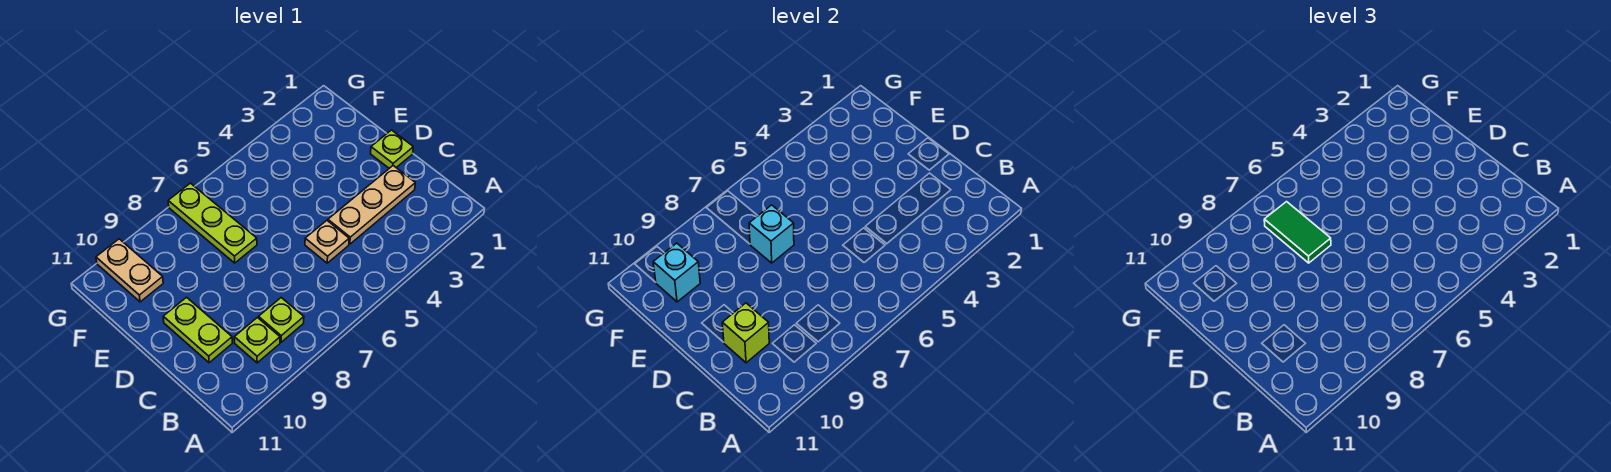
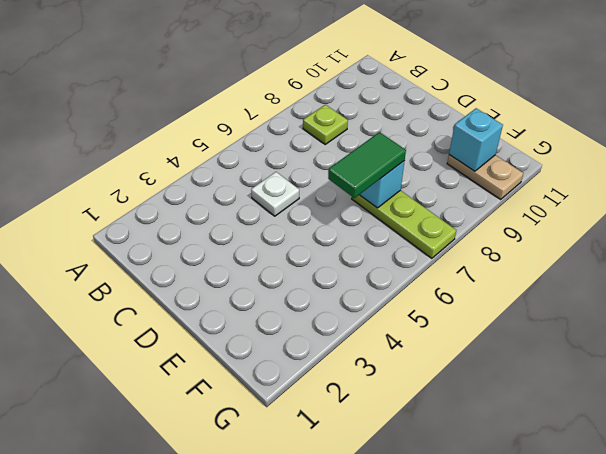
white 1x1 plate [251,172,299,216] -> tan 1x1 plate [305,221,349,263]
green 1x2 tile [328,132,406,198] -> green 1x2 tile turned to [1264,202,1331,263]
none -> lime 1x1 plate [234,318,280,363]
none -> tan 1x3 plate [328,166,415,244]
none -> lime 1x2 plate [163,297,232,363]

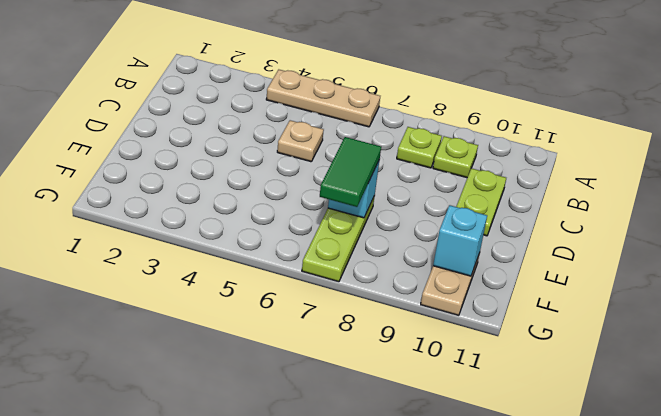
tan 1x3 plate [266,70,380,127] -> tan 1x3 plate moved to [328,166,415,244]
none -> lime 1x1 plate [371,130,413,168]
none -> lime 1x1 brick [722,303,769,363]

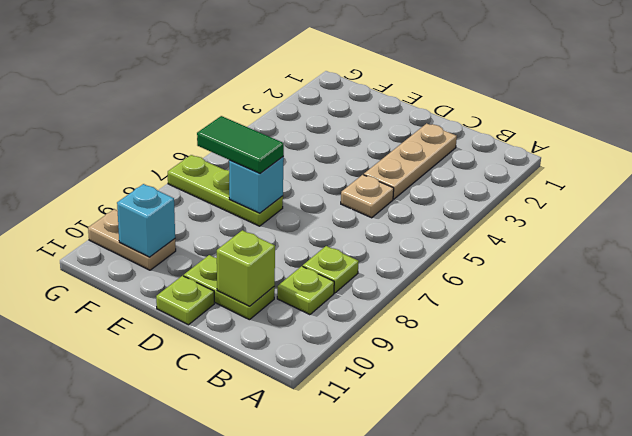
lime 1x1 plate [156,276,214,325] -> lime 1x1 plate moved to [371,130,413,168]

